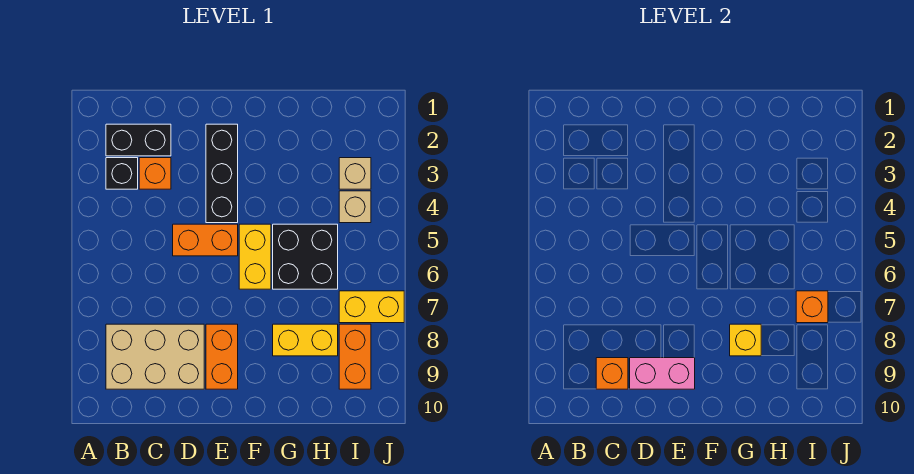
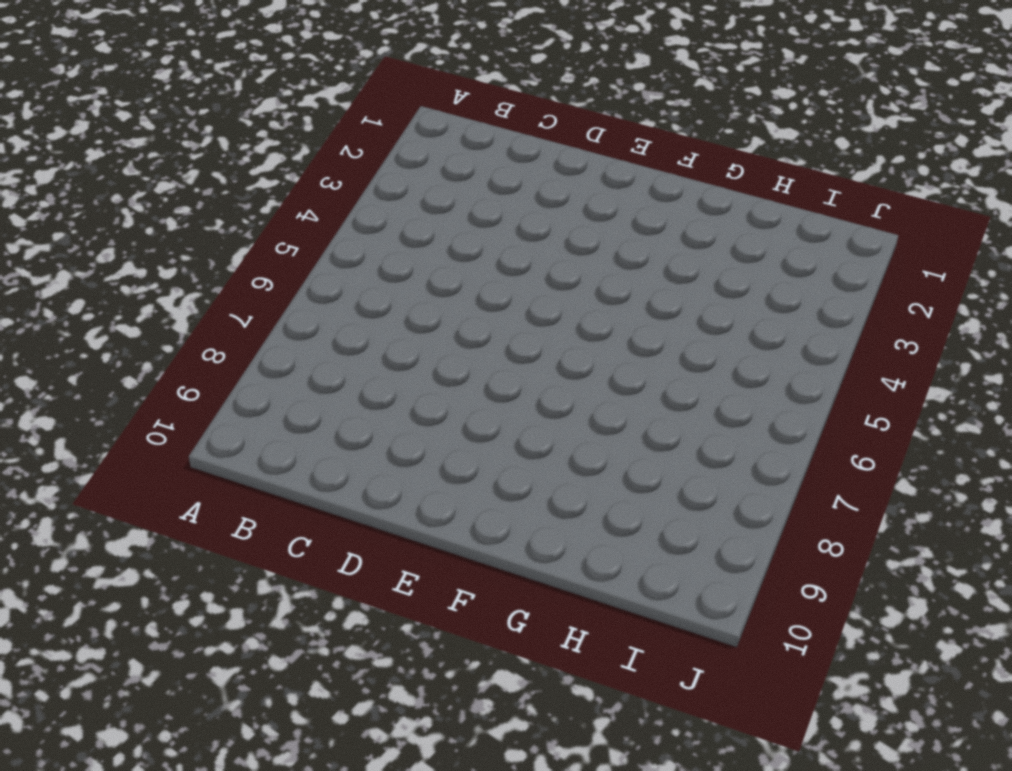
none -> black 1x2 brick [106,124,171,156]
none -> black 1x1 brick [106,158,138,189]
none -> tan 2x3 brick [106,324,204,389]

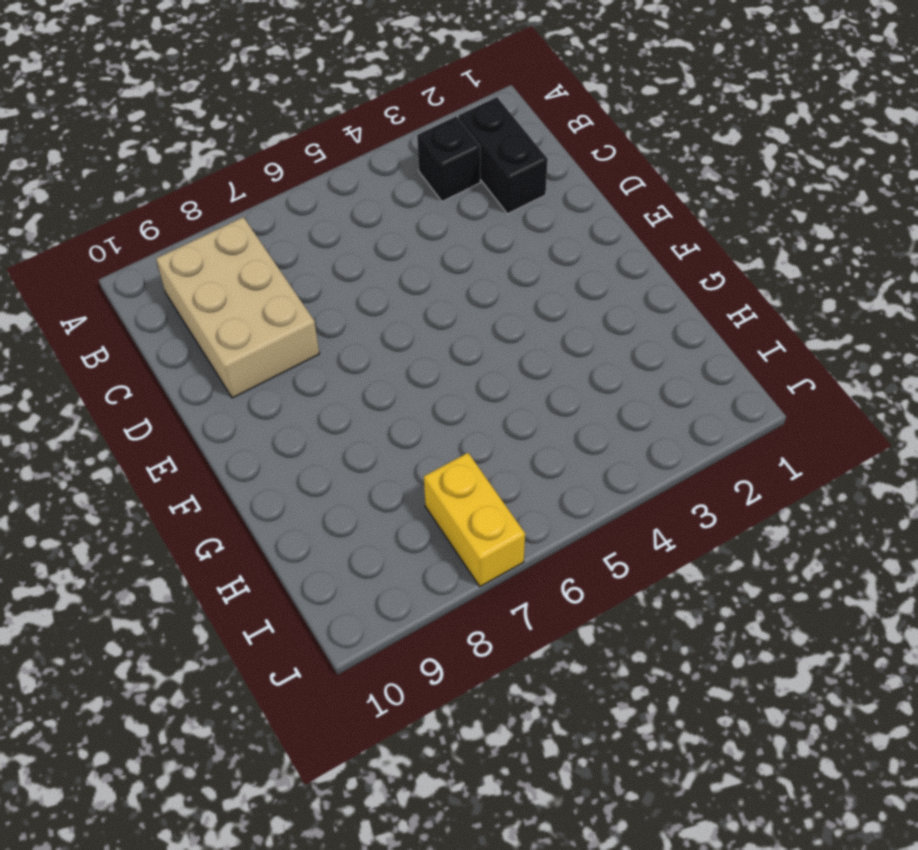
none -> orange 1x1 brick [139,158,171,189]
none -> orange 1x2 brick [173,224,238,256]
none -> black 1x3 brick [206,124,238,223]

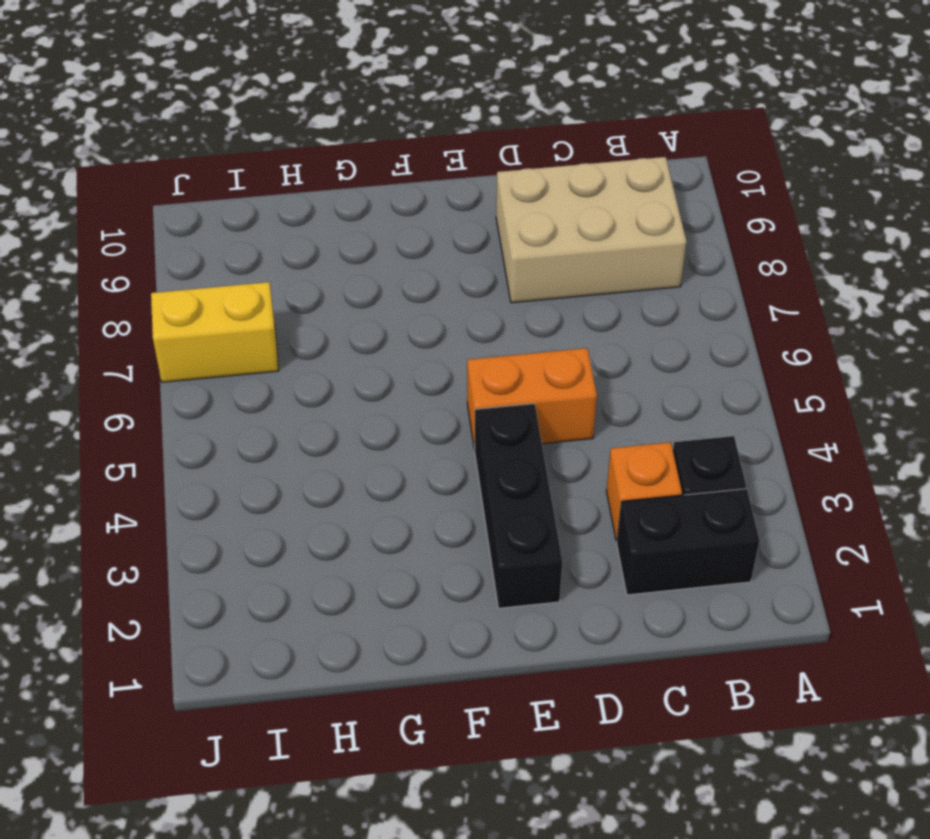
none -> orange 1x2 brick [206,324,238,389]
none -> yellow 1x2 brick [239,224,271,289]
none -> black 2x2 brick [273,224,338,289]

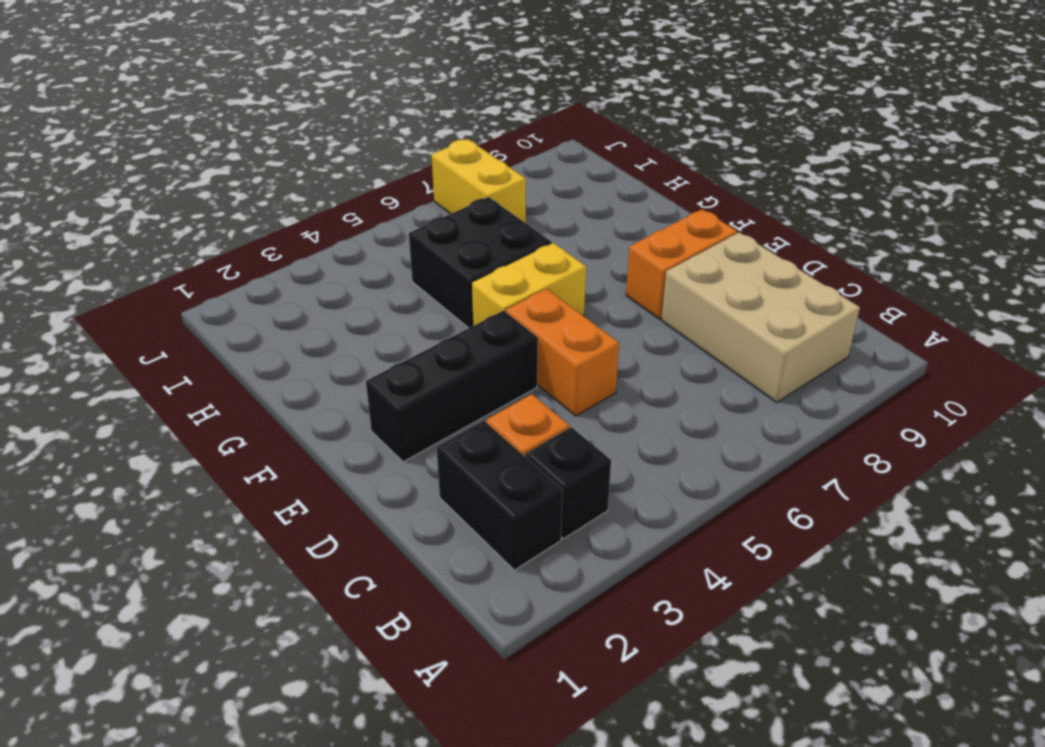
none -> yellow 1x2 brick [273,324,338,356]
none -> tan 1x1 brick [339,158,371,189]
none -> tan 1x1 brick [339,191,371,223]

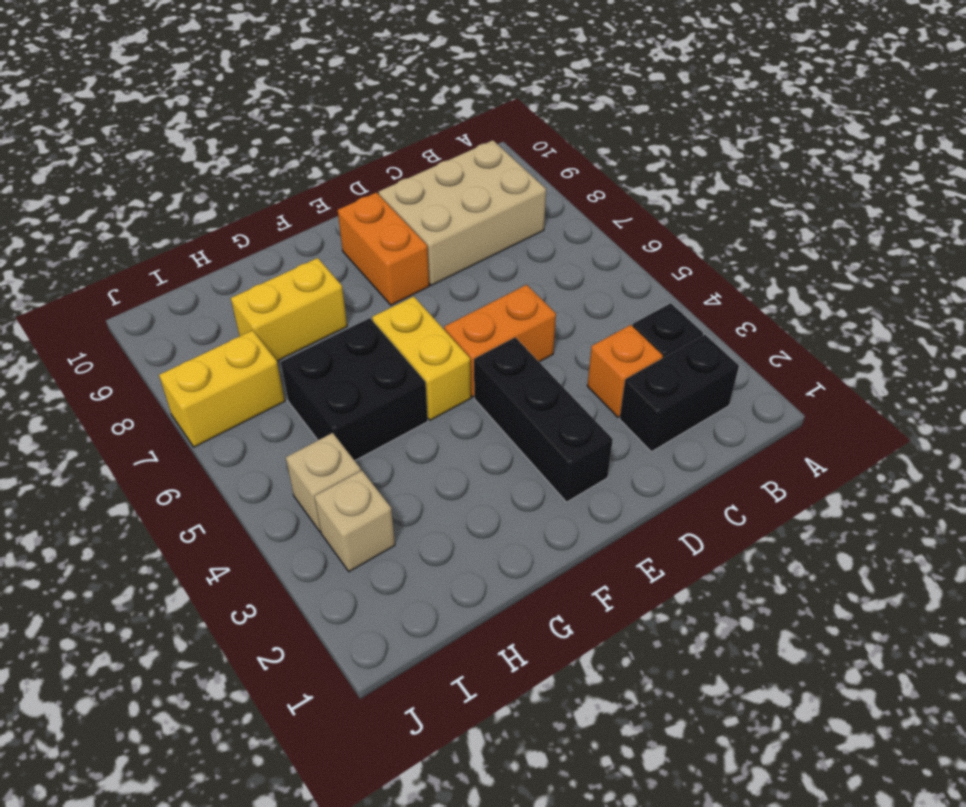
none -> orange 1x2 brick [339,324,371,389]
none -> orange 1x1 brick [596,358,628,389]
none -> pink 1x2 brick [630,358,695,389]

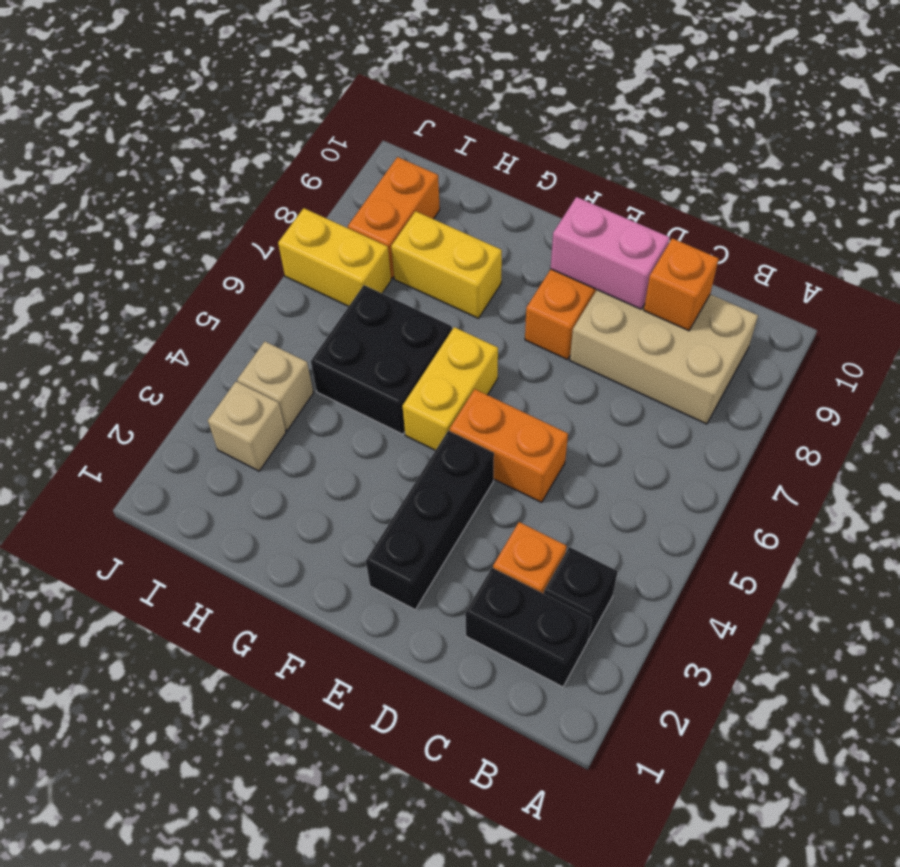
none -> yellow 1x1 brick [730,324,761,356]
none -> orange 1x1 brick [796,291,828,323]

